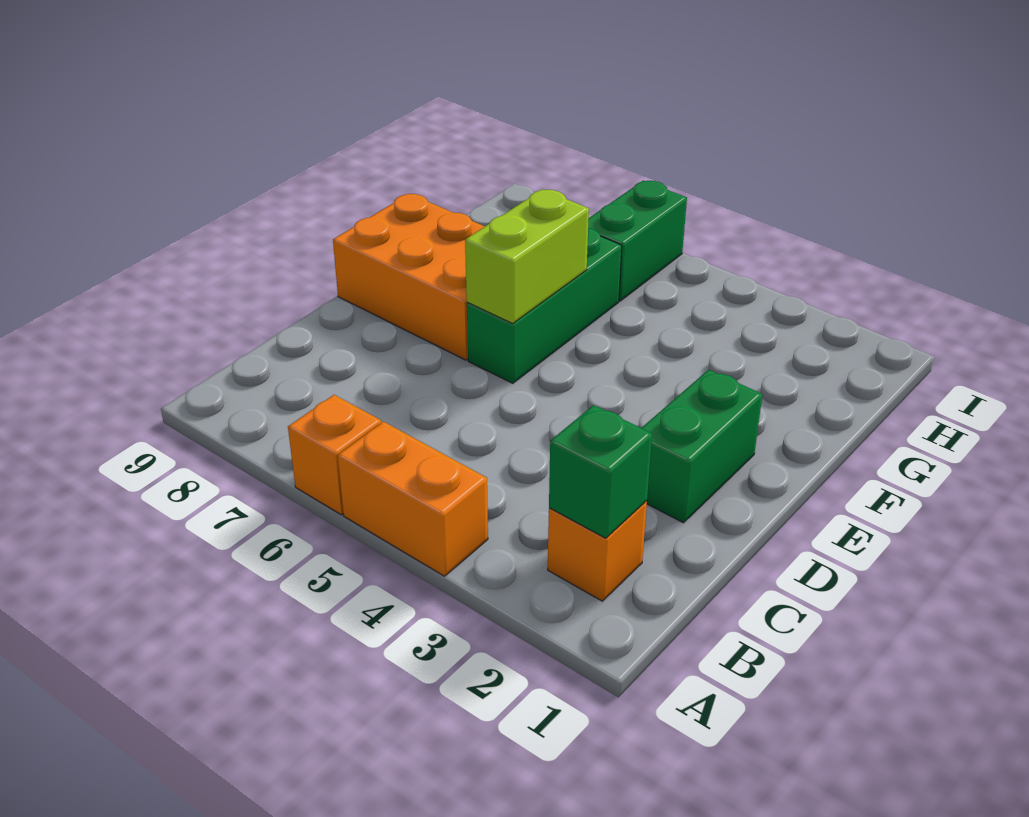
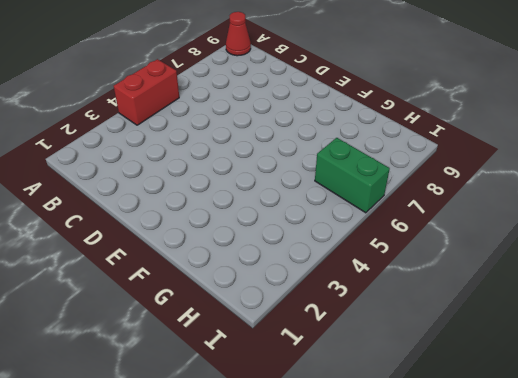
red 1x2 brick [114,59,179,125] -> orange 1x2 brick [338,422,488,576]
red 1x1 cone [226,12,251,56] -> none
none -> orange 1x1 brick [288,395,381,515]
none -> orange 1x1 brick [548,501,647,601]

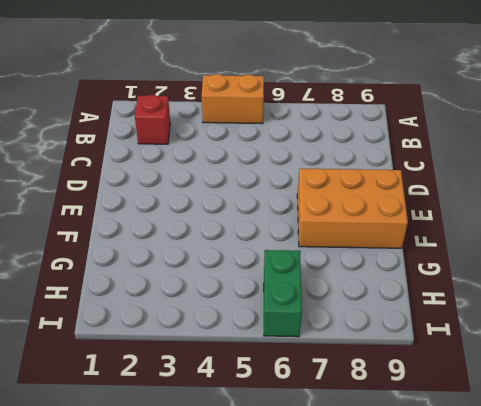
red 1x1 brick [135,95,170,144] -> orange 1x1 brick [548,501,647,601]
none -> orange 1x1 brick [288,395,381,515]
none -> green 1x2 brick [642,370,763,523]

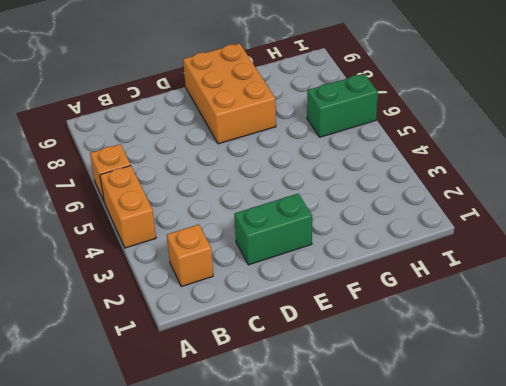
none -> green 1x3 brick [467,228,622,383]
none -> green 1x1 brick [549,405,652,538]

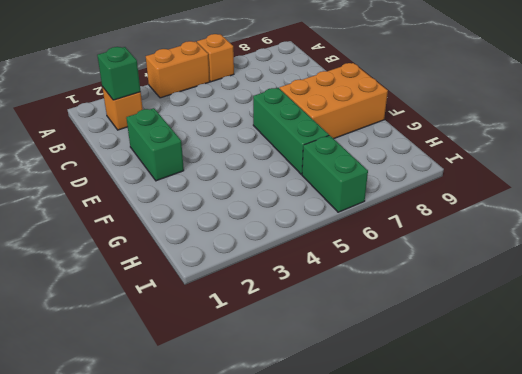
none -> lime 1x2 brick [465,189,589,323]

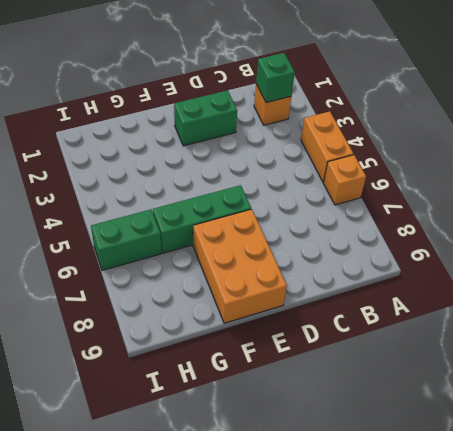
none -> lime 1x2 brick [465,189,589,323]

